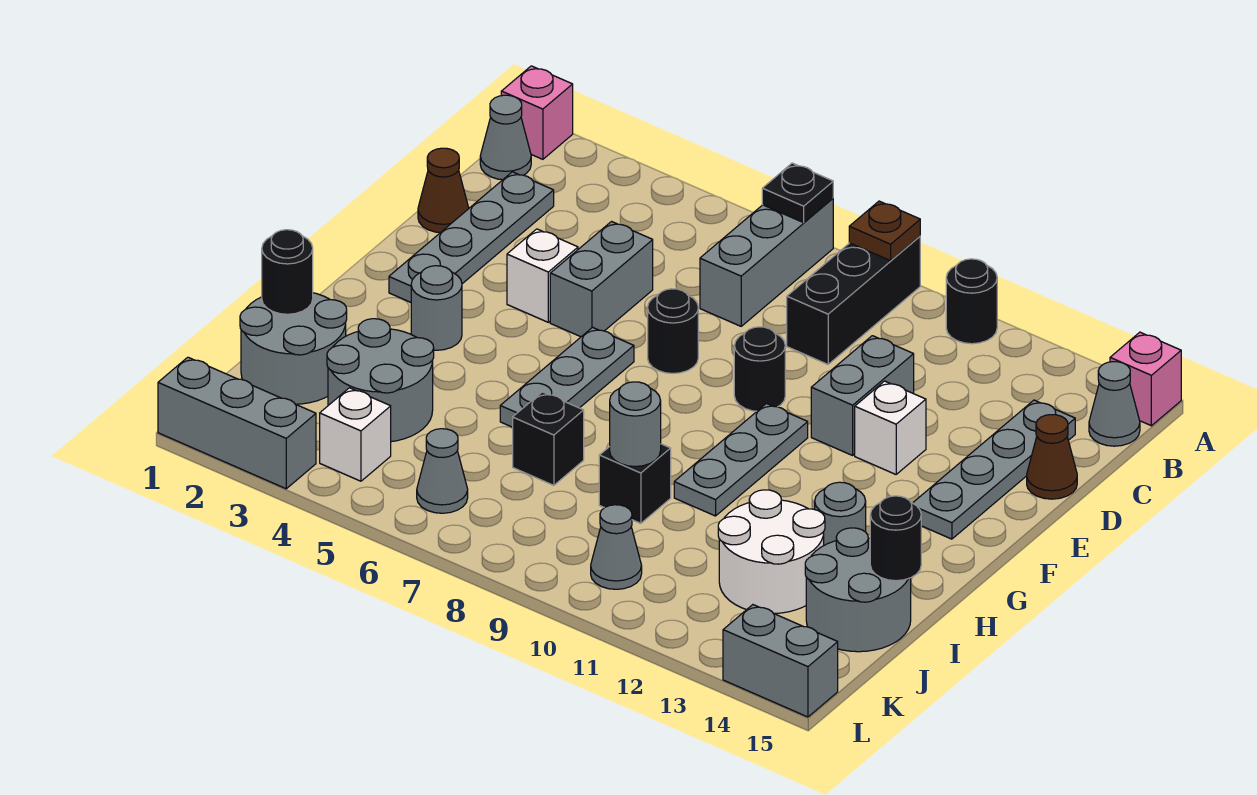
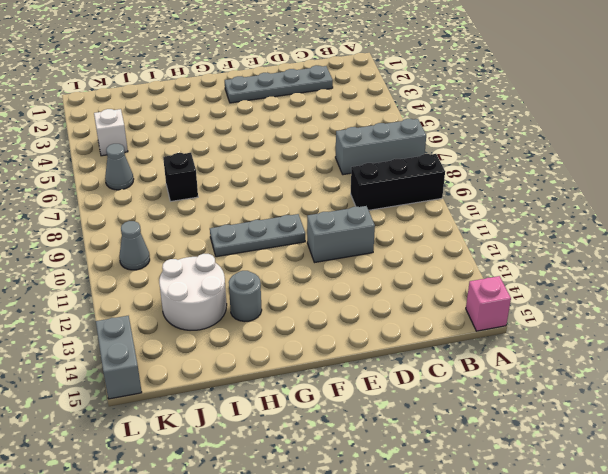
none -> pink 1x1 brick [501,66,573,159]
none -> black 1x1 round brick [946,259,997,344]
none -> grey 1x1 cone [480,95,531,180]
none -> grey 1x1 cone [1089,362,1140,446]

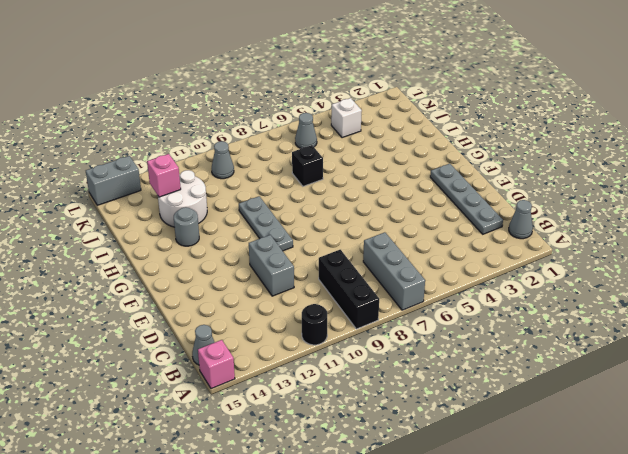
pink 1x1 brick [147,154,181,197] -> pink 1x1 brick moved to [501,66,573,159]
none -> grey 1x4 plate [913,400,1075,539]
none -> brown 1x1 cone [418,148,469,233]
none -> grey 1x2 brick [550,222,653,337]
none -> brown 1x1 cone [1027,414,1077,499]

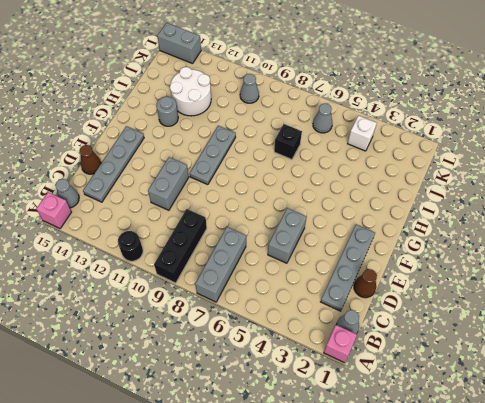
none -> white 1x1 brick [507,229,578,322]
none -> black 1x1 round brick [648,289,698,373]
none -> black 1x1 round brick [734,327,785,411]
none -> white 1x1 brick [855,381,926,474]

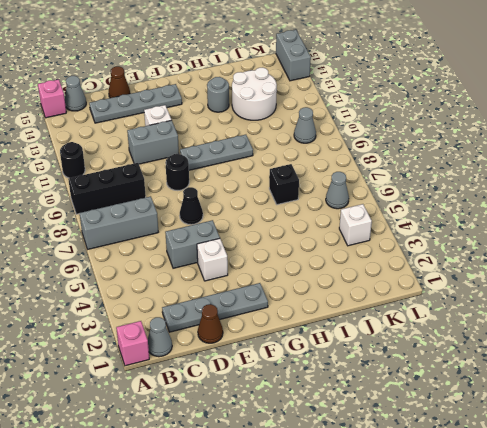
black 1x1 cone [180,187,203,225] -> black 1x1 round brick [648,289,698,373]
none -> grey 1x3 plate [500,327,634,427]
none -> grey 1x1 round brick [411,266,462,350]
none -> grey 2x2 round brick [240,293,347,404]
none -> grey 2x2 round brick [327,319,434,442]

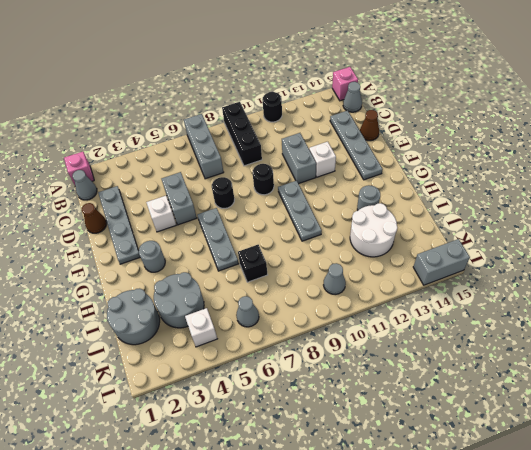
none -> black 1x1 brick [599,444,671,523]
none -> grey 2x2 round brick [805,528,911,652]
none -> grey 1x3 brick [158,357,316,489]
none -> black 1x1 plate [762,163,833,223]

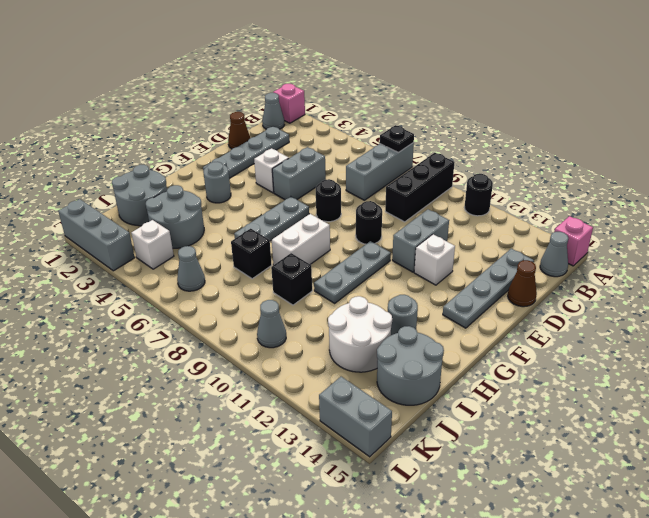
white 1x2 brick [272,214,330,265] -> none
none -> brown 1x1 plate [849,201,920,261]
none -> black 1x1 round brick [262,230,313,314]
none -> grey 1x1 round brick [610,382,661,467]
none -> black 1x1 round brick [870,496,921,581]

